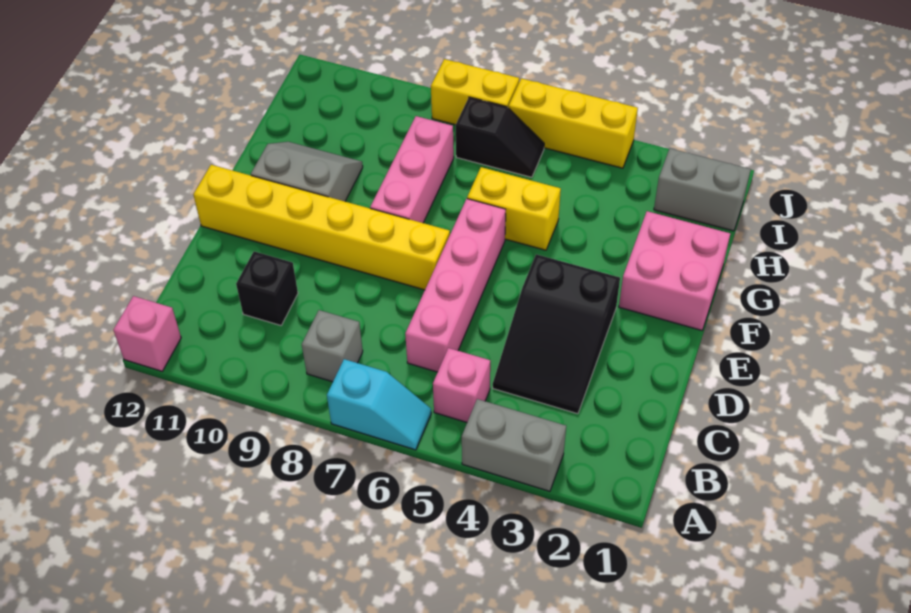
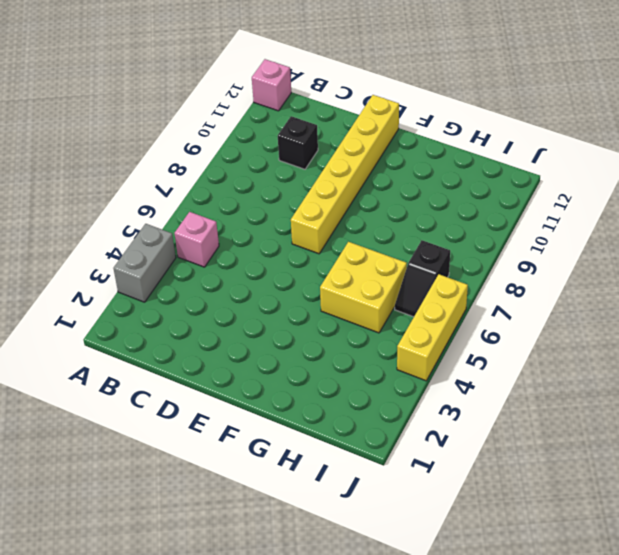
yellow 2x2 brick [320,242,407,333] -> yellow 1x2 brick [467,167,561,250]
none -> cyan 1x2 slope [327,359,431,450]
none -> grey 1x1 brick [302,310,363,382]
none -> black 2x3 slope [493,254,620,414]

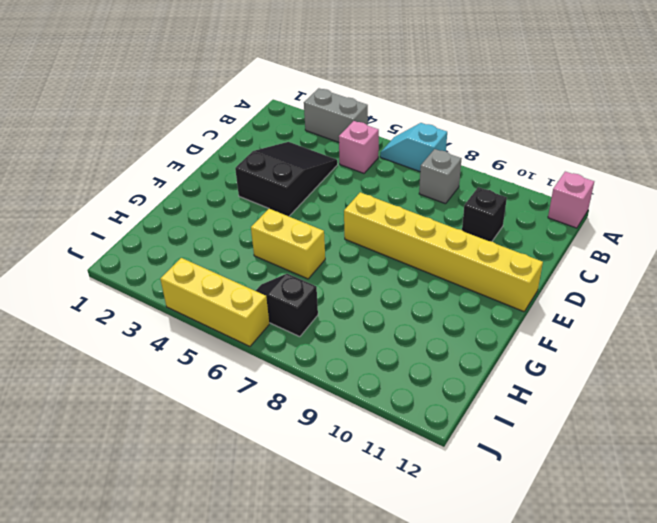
none -> pink 1x4 brick [405,199,506,372]
none -> pink 2x2 brick [619,211,730,330]
none -> pink 1x3 brick [370,116,454,223]

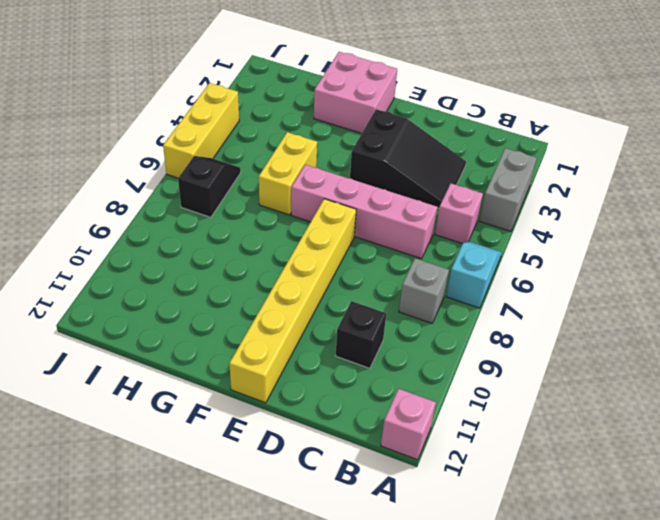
none -> pink 1x3 brick [370,116,454,223]
none -> grey 2x2 slope [251,142,363,201]
none -> grey 1x2 brick [654,148,751,231]

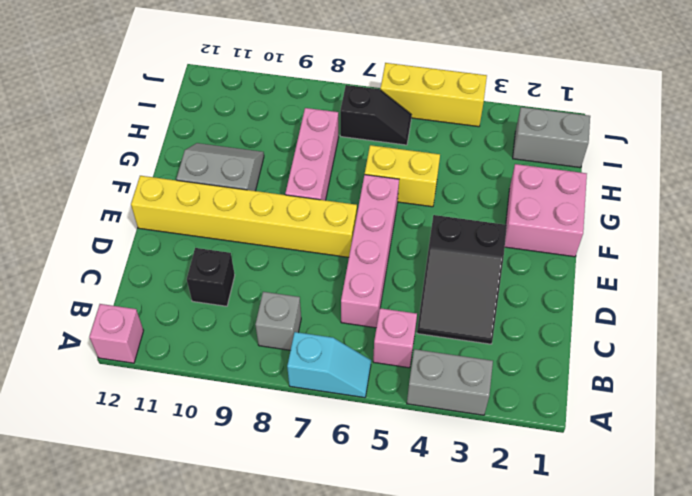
none -> yellow 1x2 brick [431,59,519,125]

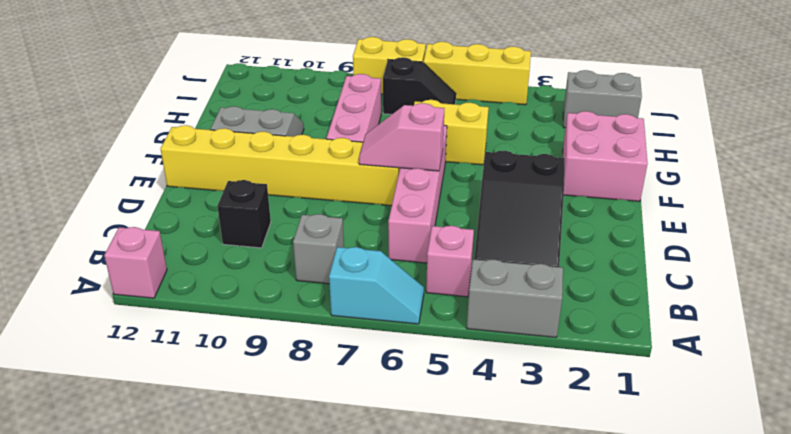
pink 1x2 slope [359,103,444,171] -> none

